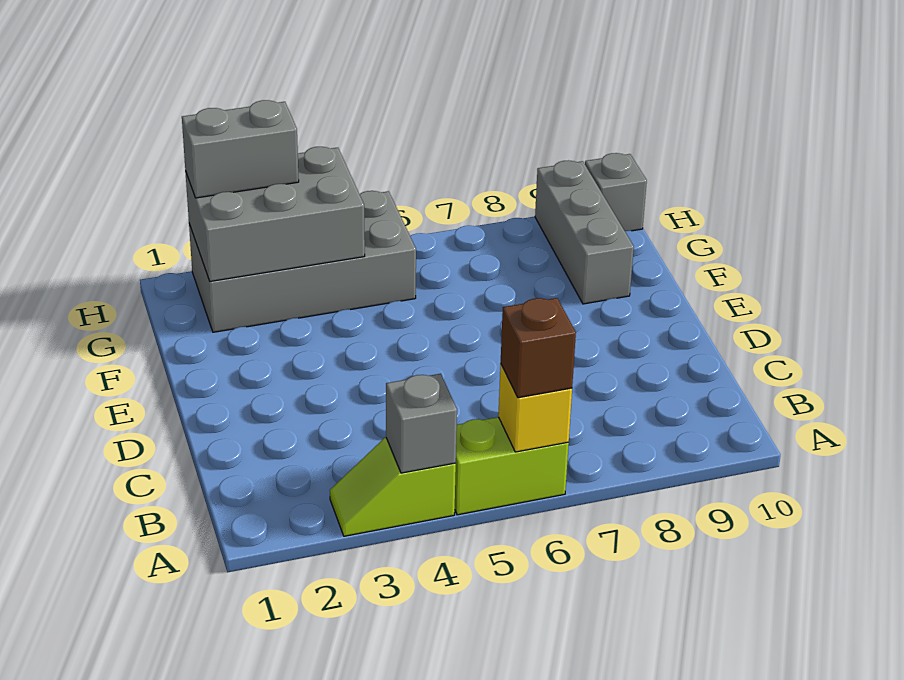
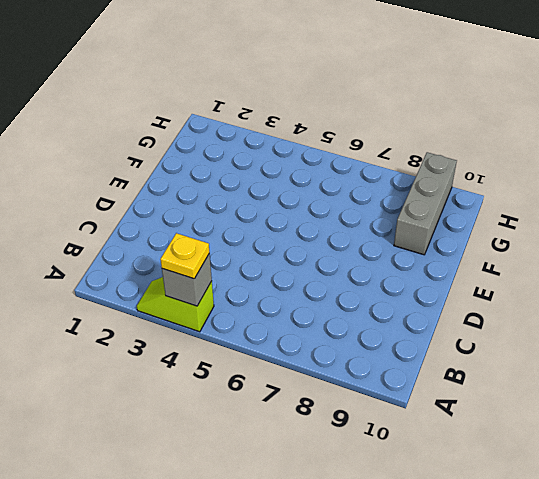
yellow 1x1 plate [160,233,210,279] -> none
none -> lime 1x2 brick [455,417,569,515]
none -> grey 2x4 brick [189,191,416,332]

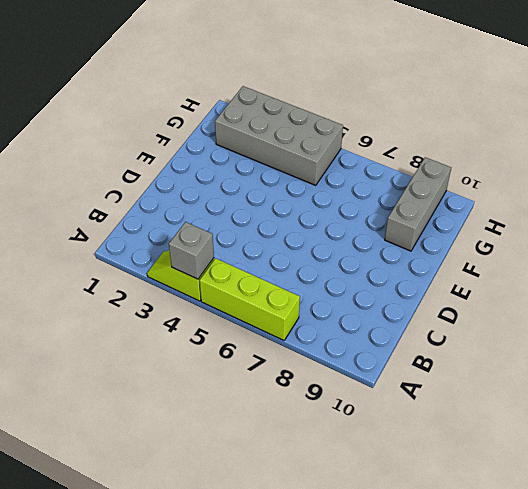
lime 1x3 brick [200,258,300,340] -> lime 1x2 brick [455,417,569,515]
none -> grey 1x1 brick [585,153,647,231]
none -> yellow 1x1 brick [498,364,572,452]

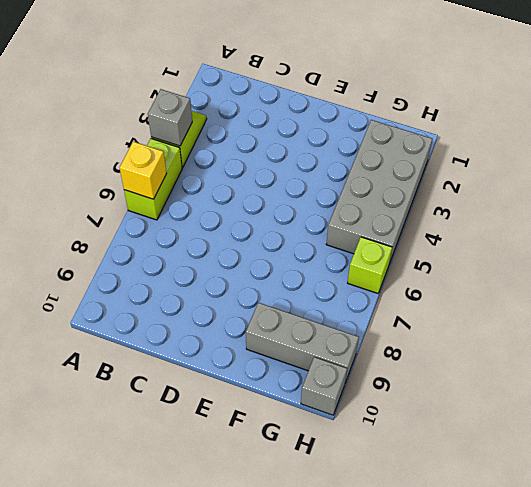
lime 1x1 brick [348,237,392,293] -> none
none -> grey 2x3 brick [185,147,365,281]
none -> brown 1x1 brick [501,298,576,398]

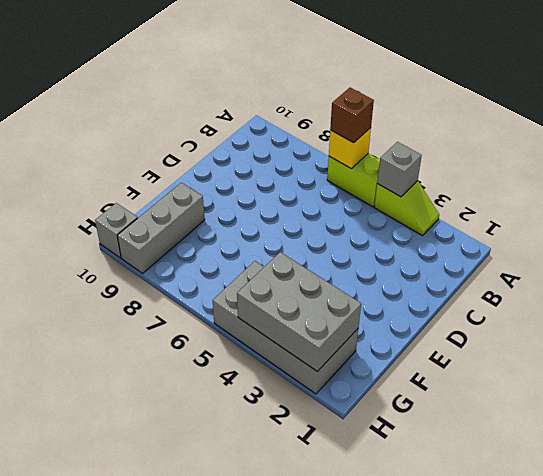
none -> grey 1x2 brick [182,100,299,198]

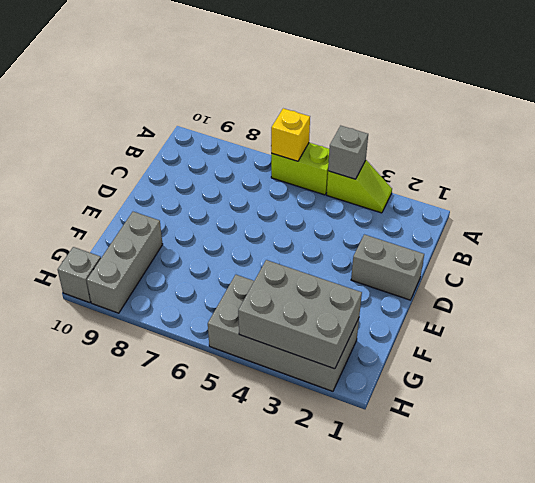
grey 1x2 brick [351,235,424,300] -> grey 1x2 brick moved to [182,100,299,198]
none -> brown 1x1 brick [501,298,576,398]

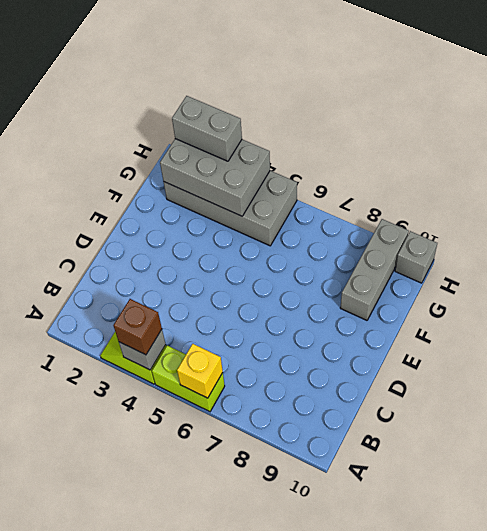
brown 1x1 brick [113,299,162,355] -> brown 1x1 brick moved to [501,298,576,398]

